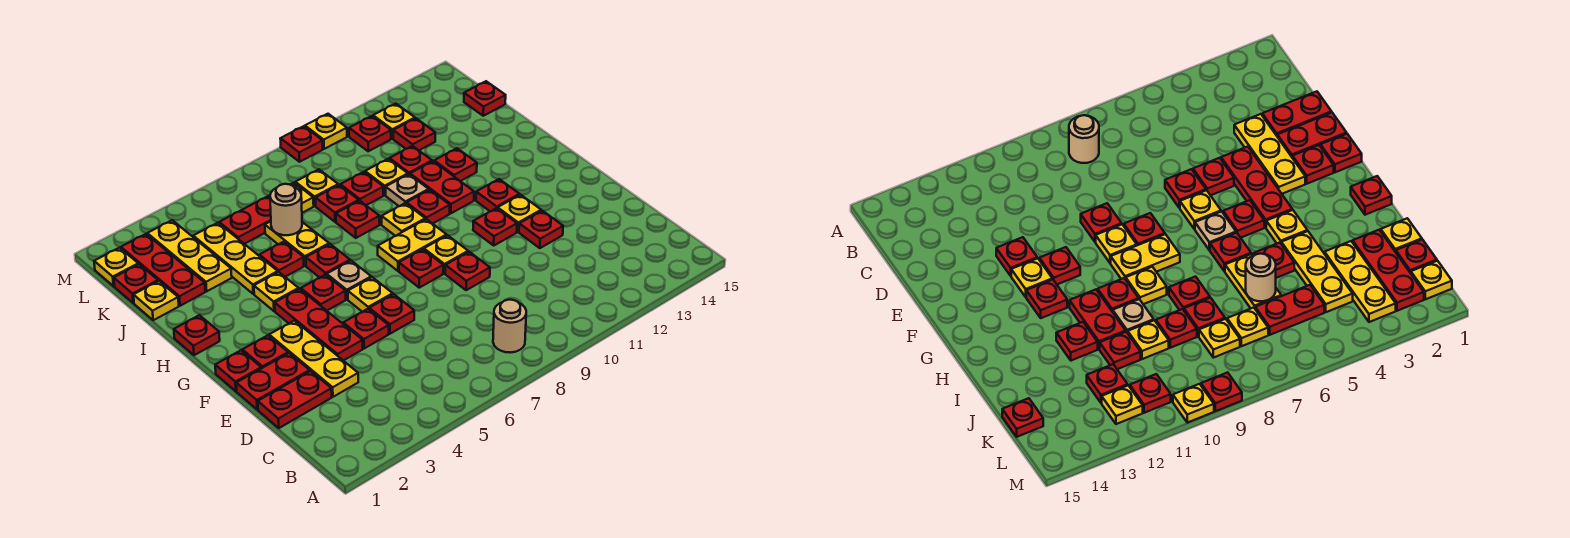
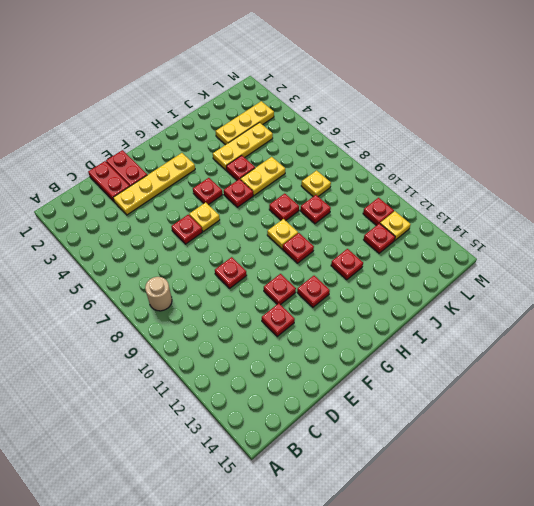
yellow 1x4 plate [113,153,195,215] -> yellow 1x3 plate [269,321,358,397]
none -> red 1x3 plate [275,289,363,361]
none -> red 1x1 plate [343,309,389,349]
none -> red 1x1 plate [215,350,261,391]
none -> red 1x1 plate [242,335,288,368]

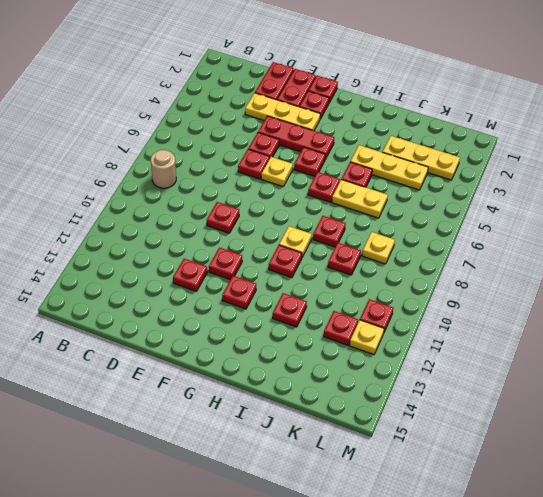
none -> red 1x1 plate [399,249,443,288]
none -> yellow 1x1 plate [424,235,468,273]
none -> yellow 1x1 plate [498,195,541,232]
none -> tan 1x1 plate [327,261,371,299]

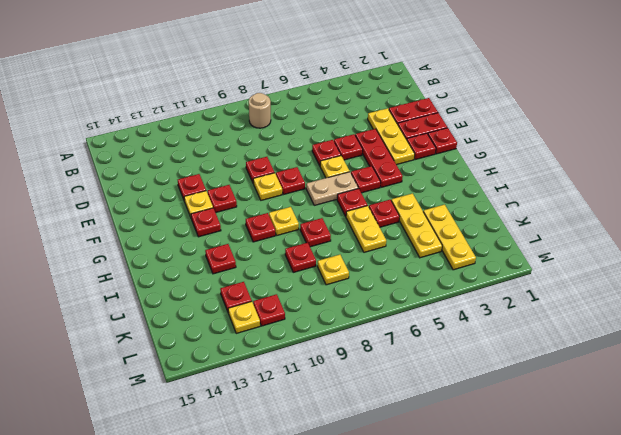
tan 1x2 plate [306,172,358,205] -> tan 1x1 plate [327,261,371,299]
none -> yellow 1x2 plate [378,219,447,271]
none -> red 1x1 plate [174,315,220,355]
none -> yellow 1x1 plate [254,272,299,311]
none -> red 1x2 plate [410,161,474,213]

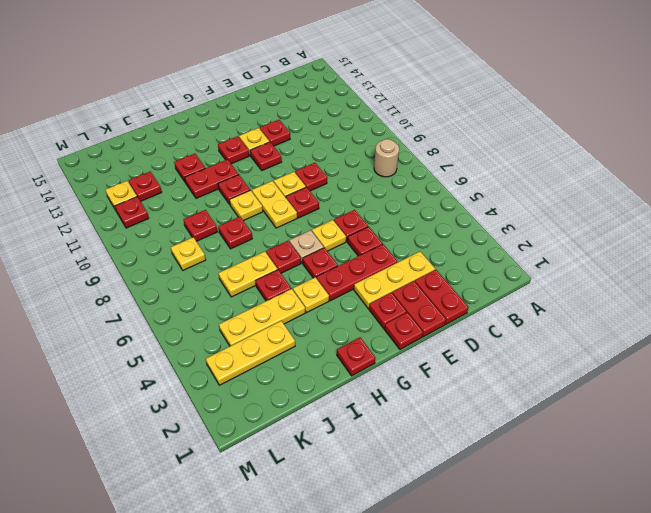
none -> tan 1x1 plate [386,174,429,206]
none -> yellow 1x1 plate [134,281,179,320]
none -> red 1x3 plate [121,234,205,306]
none -> red 1x1 plate [316,185,359,222]

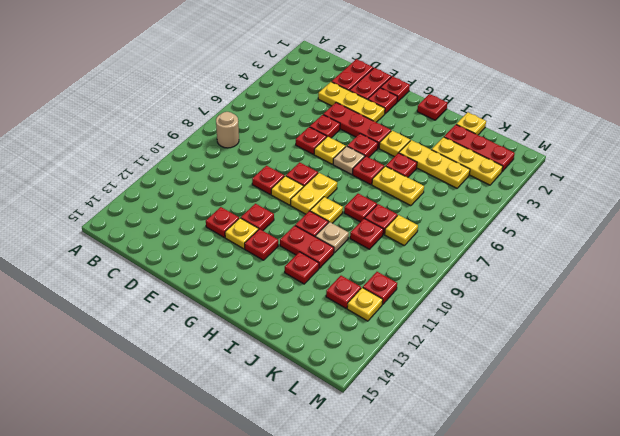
none -> yellow 1x1 plate [365,159,408,195]
none -> red 1x1 plate [389,146,432,175]
none -> red 1x1 plate [114,264,158,303]
none -> red 1x2 plate [219,196,271,244]

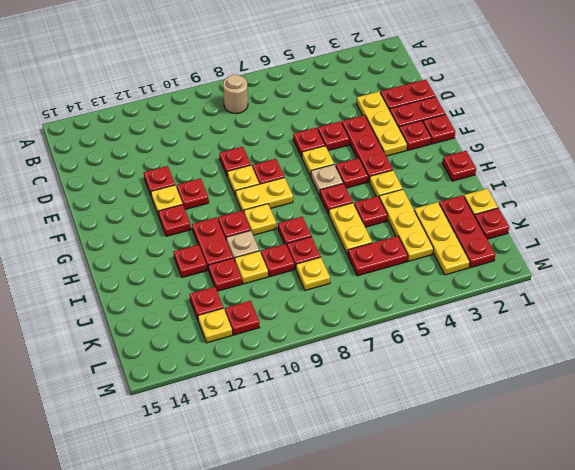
none -> yellow 1x1 plate [290,183,314,213]
none -> red 1x1 plate [464,81,506,116]
none -> yellow 1x1 plate [94,248,138,286]
none -> red 1x1 plate [280,126,323,162]

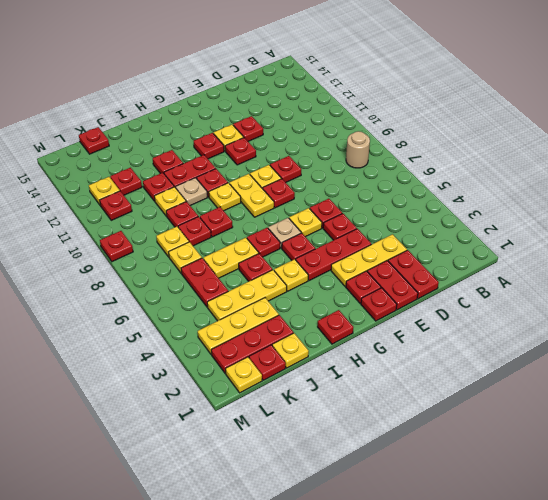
none -> yellow 1x1 plate [305,114,347,149]
none -> tan 1x1 round brick [270,184,302,235]

